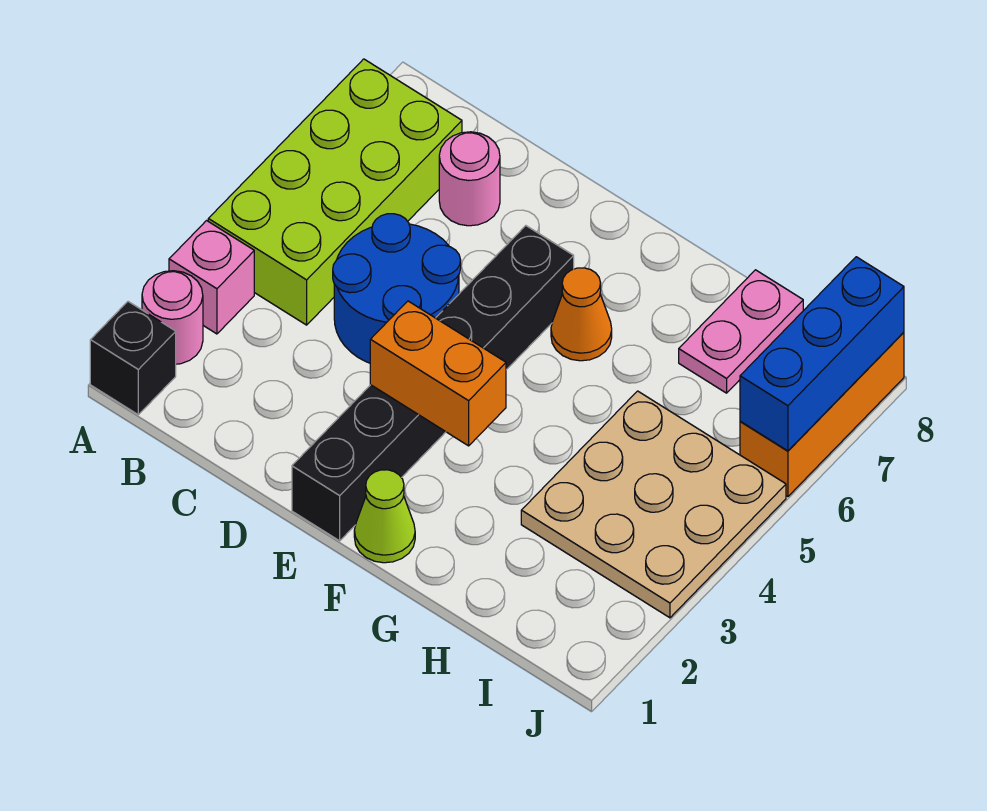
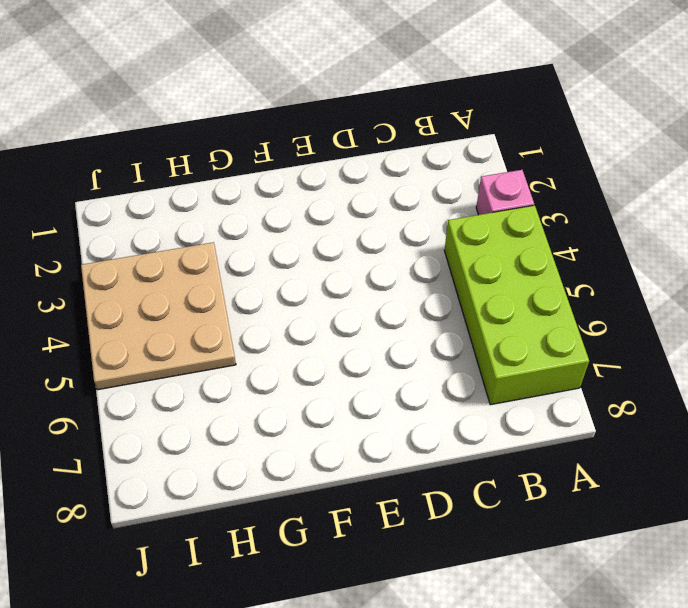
none -> black 1x1 brick [90,302,176,415]
none -> pink 1x1 round brick [142,271,203,364]
none -> blue 2x2 round brick [333,214,461,363]

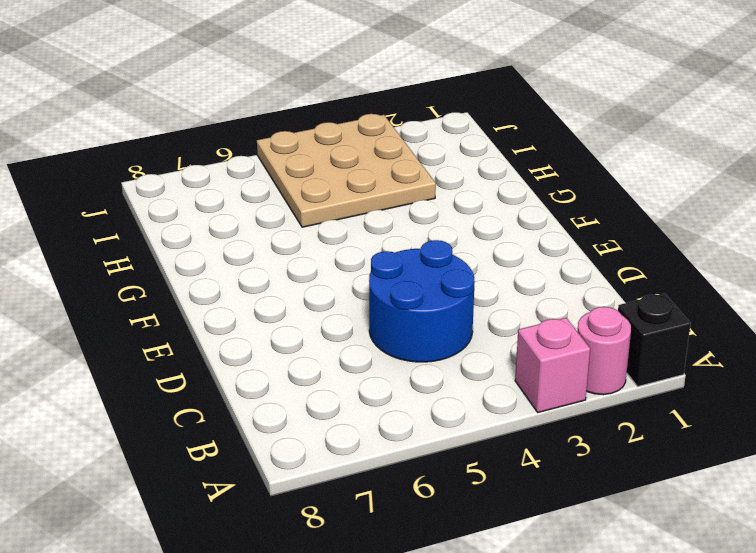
none -> lime 2x4 brick [208,59,462,325]
none -> pink 1x1 round brick [439,132,500,226]
none -> black 1x6 brick [292,226,574,541]

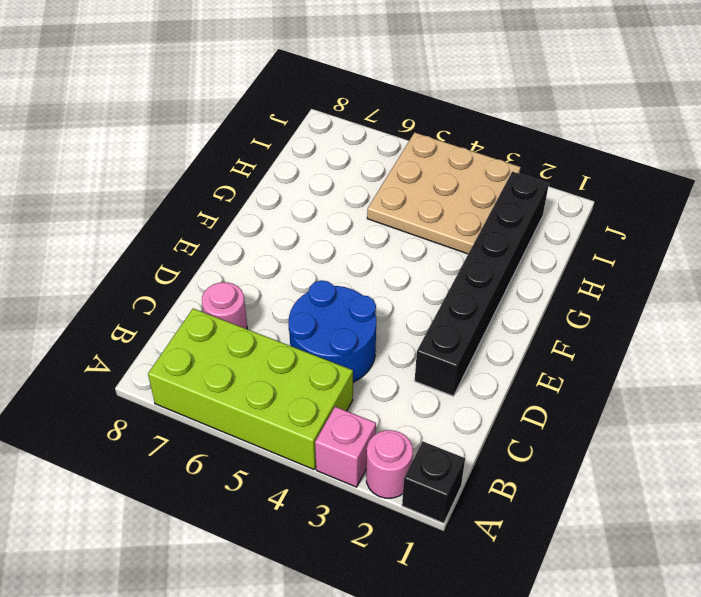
black 1x6 brick [415,172,549,396] -> black 1x6 brick turned to [292,226,574,541]
none -> lime 1x1 cone [354,470,415,563]
none -> orange 1x1 cone [551,268,612,361]
none -> pink 1x2 plate [679,270,803,393]

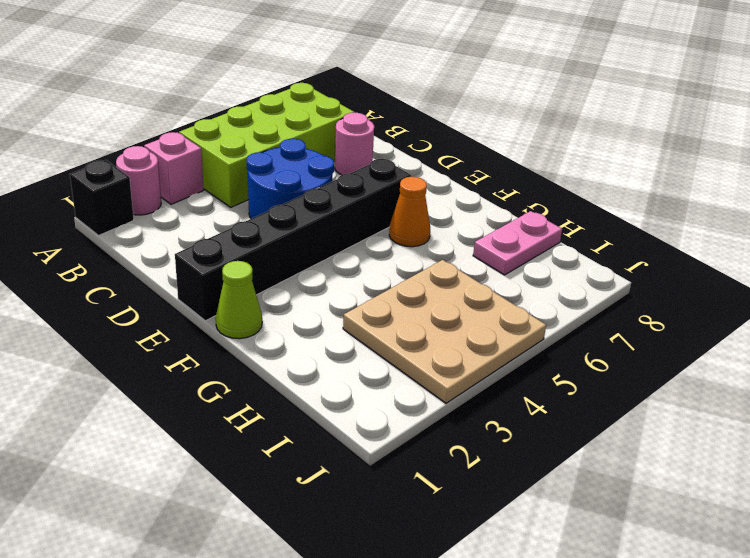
none -> orange 1x3 brick [740,332,904,497]
none -> orange 1x2 brick [370,301,506,446]
none -> blue 1x3 brick [740,257,904,451]

